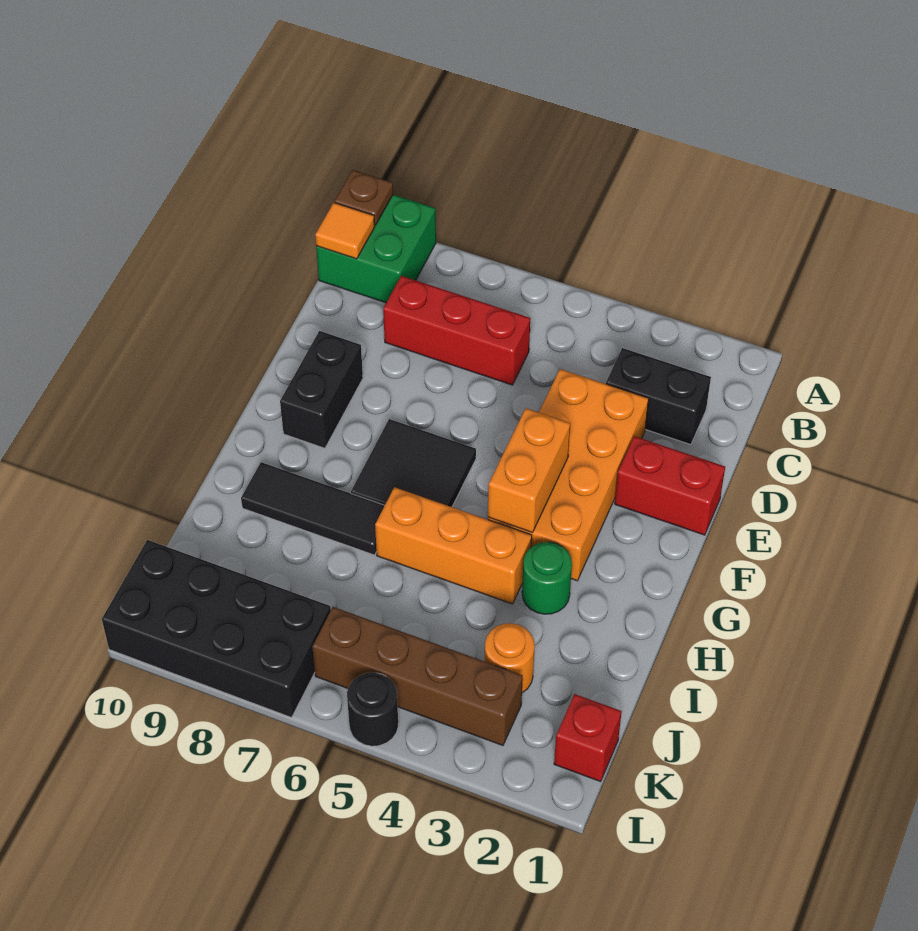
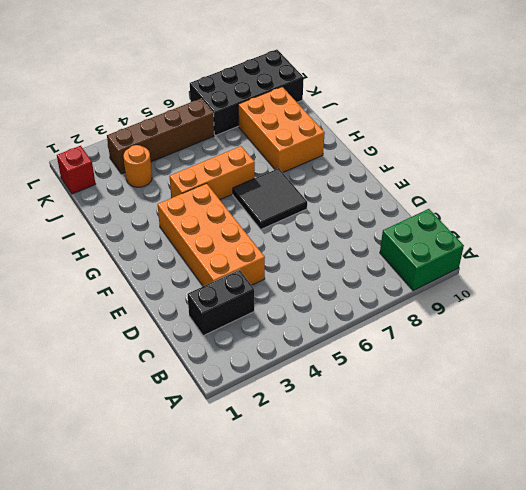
orange 2x3 brick [238,87,325,173] -> black 1x3 tile [241,462,385,555]
none -> red 1x3 brick [383,276,530,385]
none -> red 1x2 brick [615,436,725,535]
none -> black 1x2 brick [280,331,363,448]

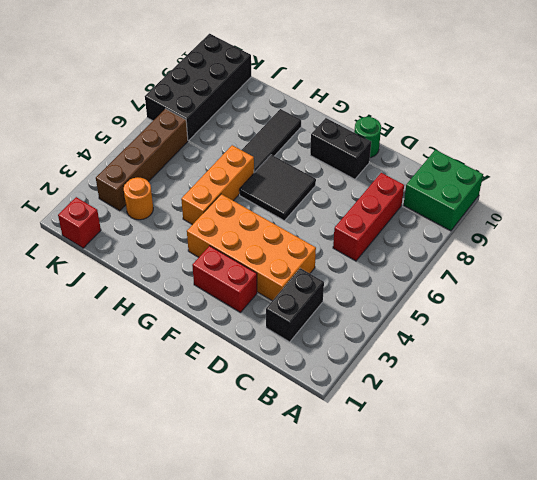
red 1x2 brick [192,246,257,312] -> red 1x2 brick turned to [615,436,725,535]
green 1x1 round brick [354,117,381,158] -> green 1x1 round brick moved to [522,542,572,614]
none -> black 1x1 round brick [347,673,398,746]
none -> brown 1x1 plate [335,170,393,225]
none -> orange 1x1 tile [315,203,375,259]

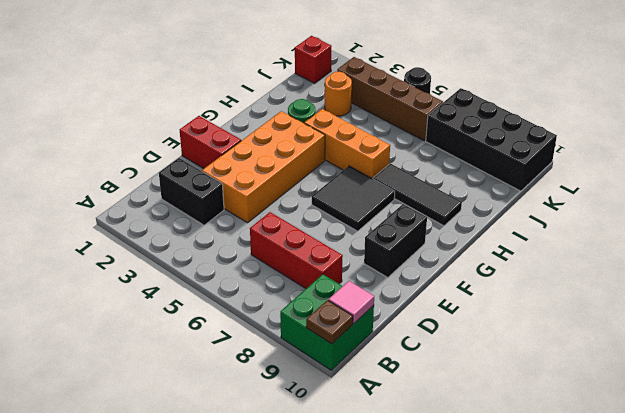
pink 1x1 tile [328,281,374,323] -> orange 1x1 tile [315,203,375,259]
none -> orange 1x2 brick [488,408,570,532]

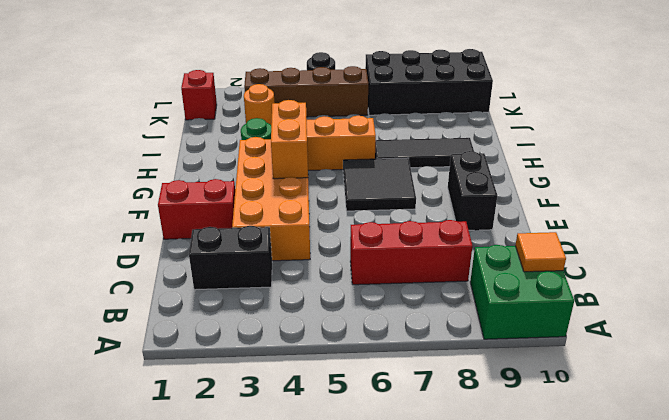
none -> brown 1x1 plate [335,170,393,225]

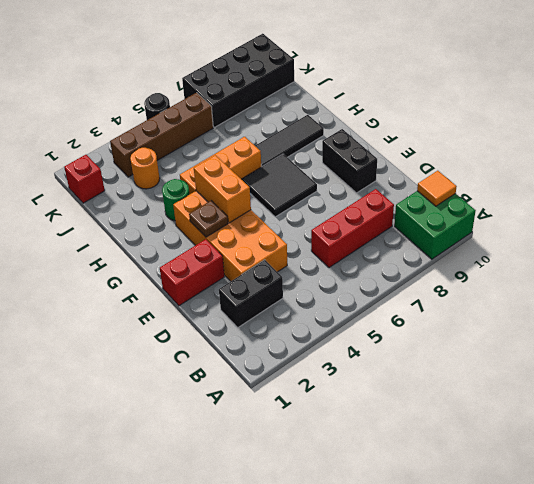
brown 1x1 plate [189,201,228,237] -> brown 1x1 plate moved to [335,170,393,225]

